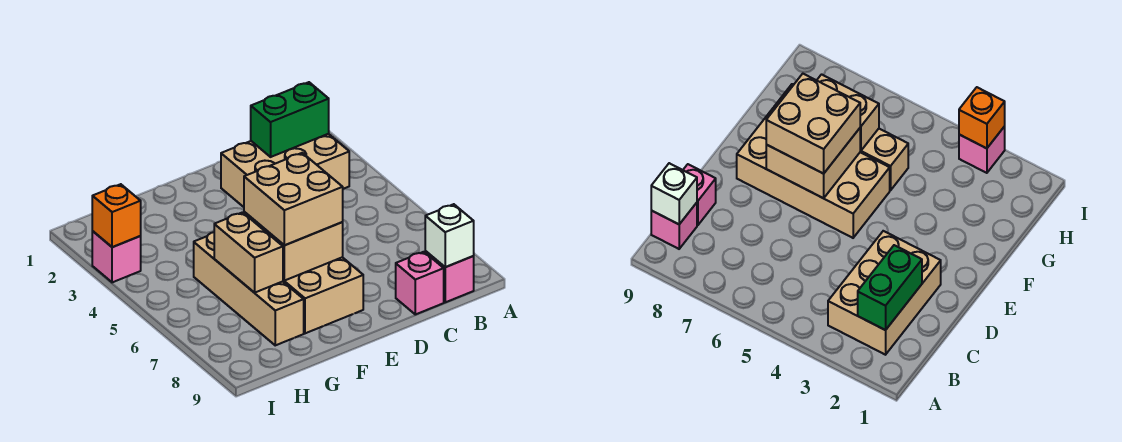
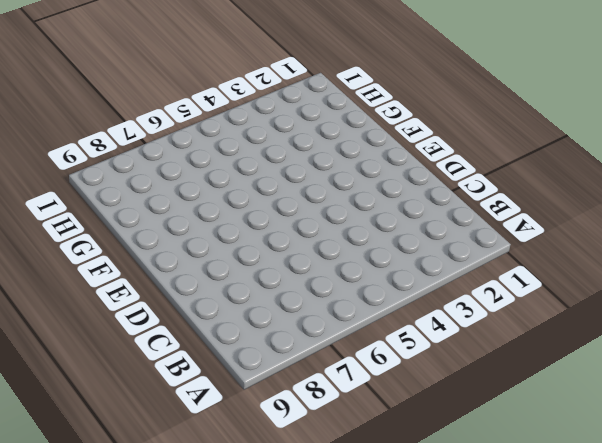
none -> tan 2x3 brick [221,134,349,207]
none -> pink 1x1 brick [425,251,474,302]
none -> pink 1x1 brick [396,252,444,314]

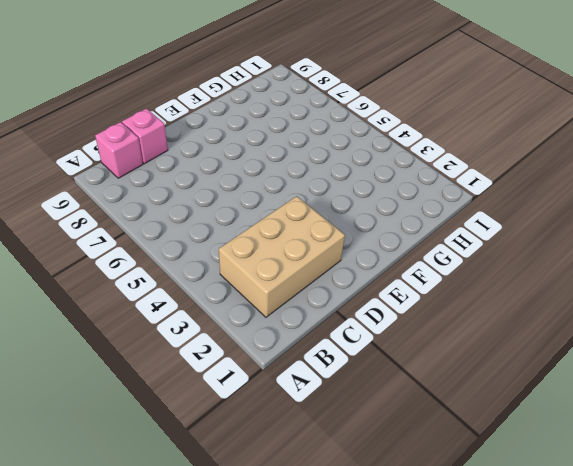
none -> tan 2x4 brick [283,257,363,333]
none -> tan 1x4 brick [194,232,304,345]
none -> pink 1x1 brick [92,231,141,282]

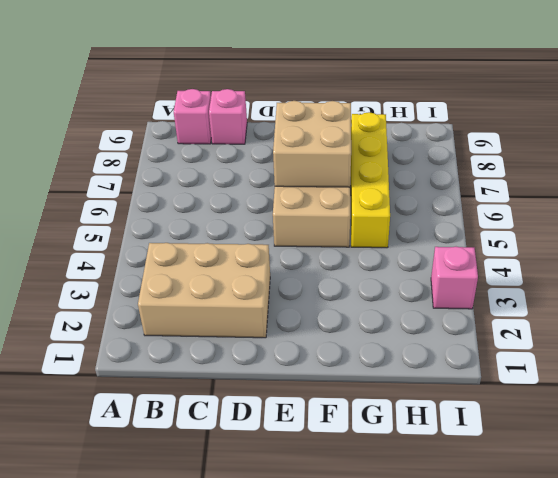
yellow 1x4 brick [351,112,390,248] -> tan 1x4 brick [194,232,304,345]
none -> green 1x2 brick [251,82,329,157]
none -> white 1x1 brick [425,204,474,267]
none -> tan 1x2 brick [214,212,283,293]

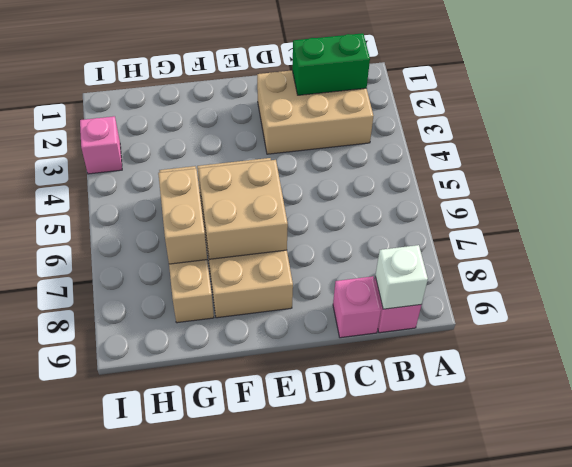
none -> orange 1x1 brick [92,184,141,247]
none -> tan 2x2 brick [244,153,343,245]

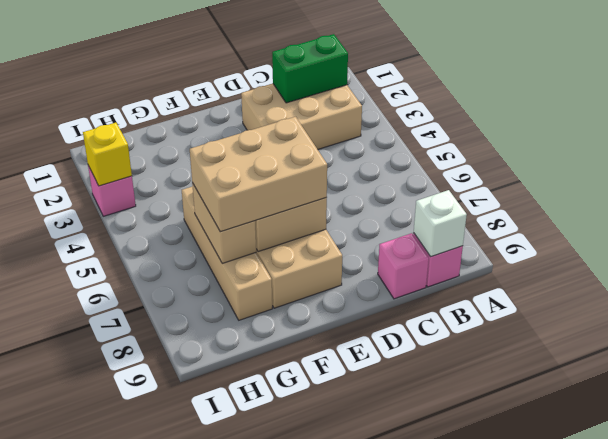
tan 2x3 brick [190,117,327,232] -> tan 2x2 brick [244,153,343,245]
yellow 1x1 brick [83,123,132,186] -> orange 1x1 brick [92,184,141,247]

